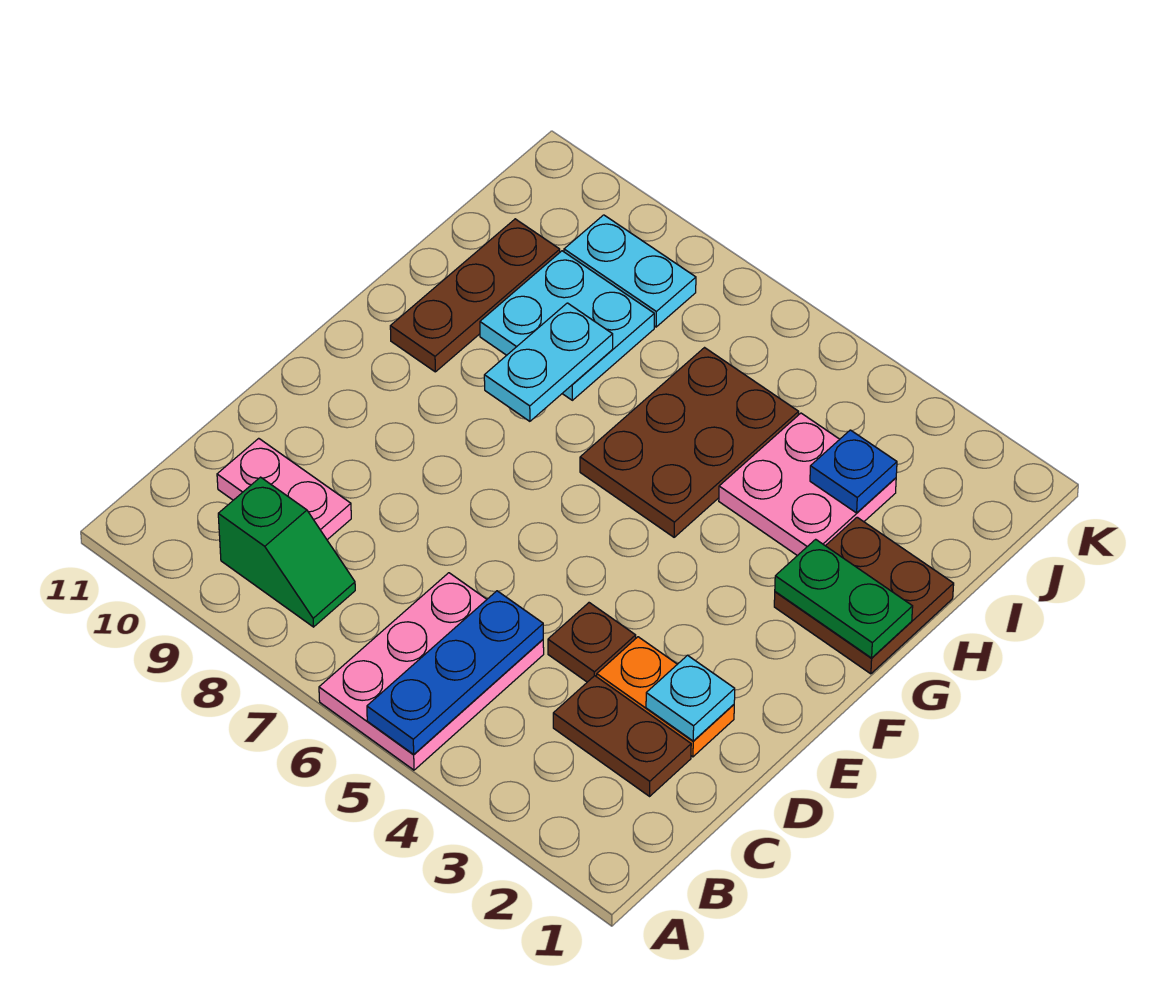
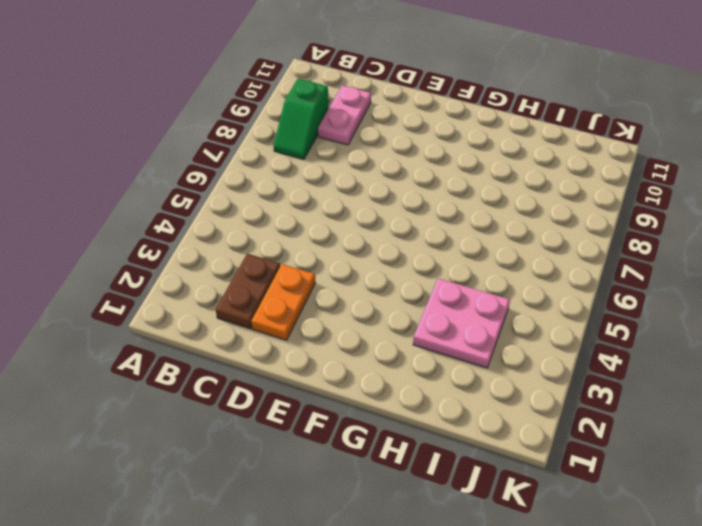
none -> pink 2x3 plate [319,573,544,770]
none -> brown 1x1 plate [548,603,636,682]
none -> brown 2x2 plate [774,517,954,674]

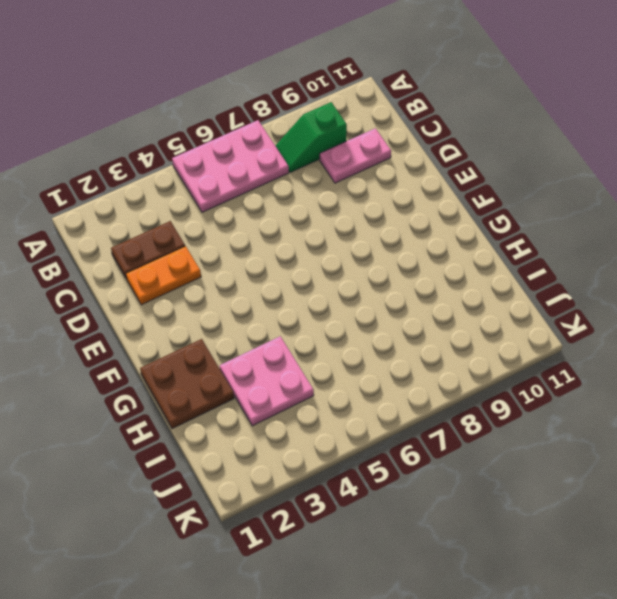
pink 2x3 plate [172,120,289,212] -> pink 2x3 plate turned to [319,573,544,770]
none -> brown 1x1 plate [548,603,636,682]
none -> brown 2x3 plate [580,348,799,537]
none -> brown 1x3 plate [390,219,560,372]

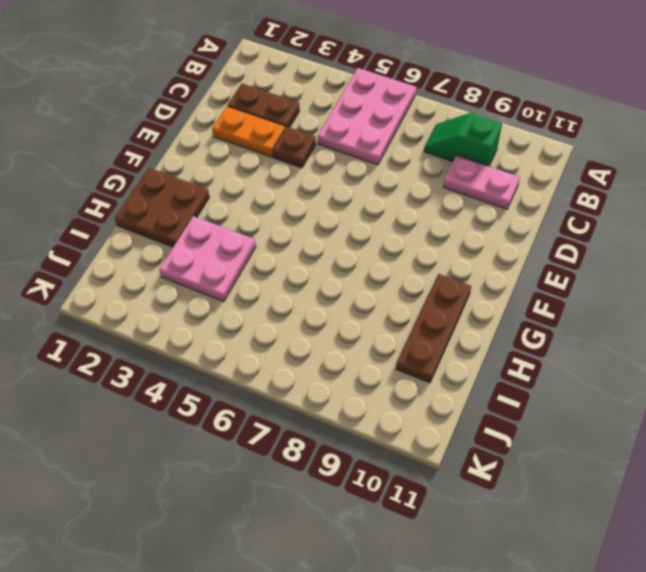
none -> brown 2x3 plate [580,348,799,537]
none -> cyan 2x2 plate [480,251,654,400]
none -> cyan 1x2 plate [564,215,696,327]

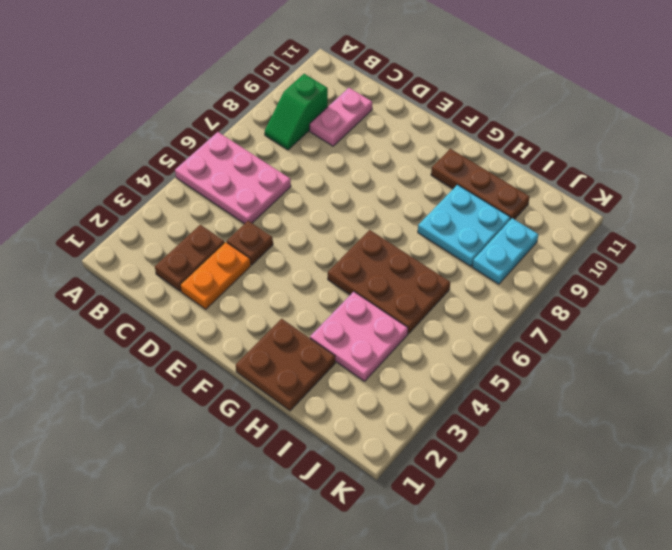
none -> blue 1x3 plate [367,591,543,755]
none -> cyan 1x1 plate [646,655,735,741]
none -> green 1x2 plate [775,539,913,658]

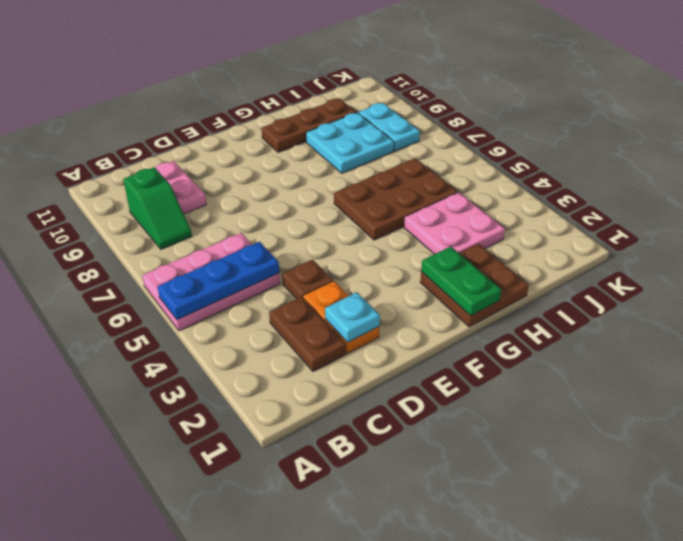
none -> cyan 1x2 plate [484,303,613,421]
none -> blue 1x1 plate [810,430,897,513]

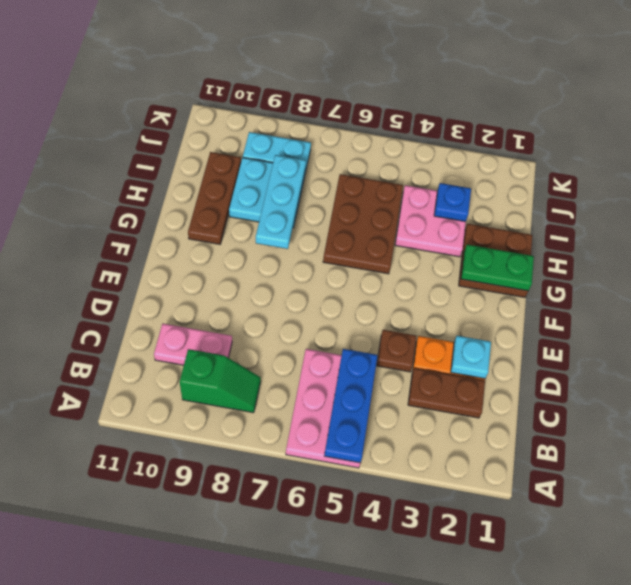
cyan 1x3 plate [256,155,306,249] -> cyan 1x2 plate [484,303,613,421]

